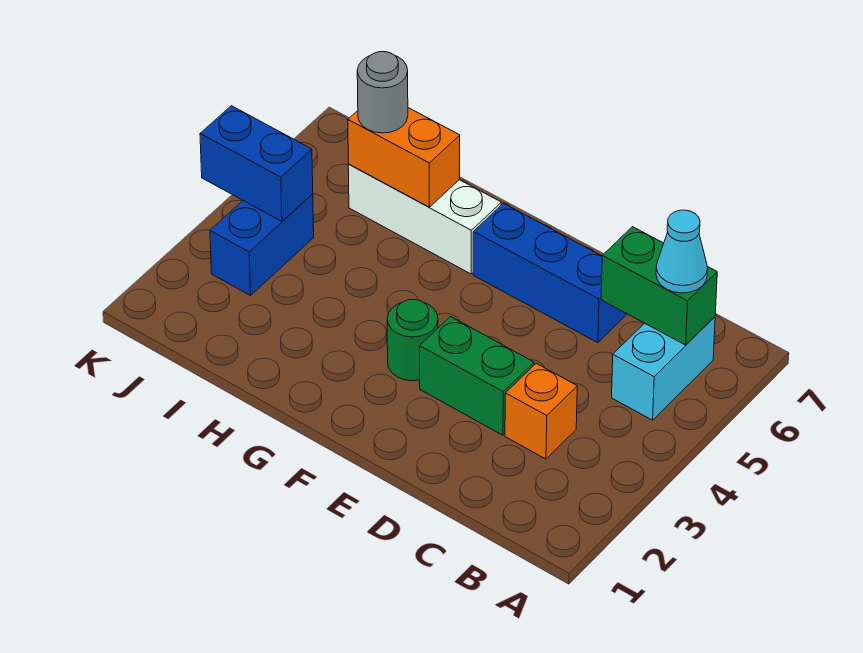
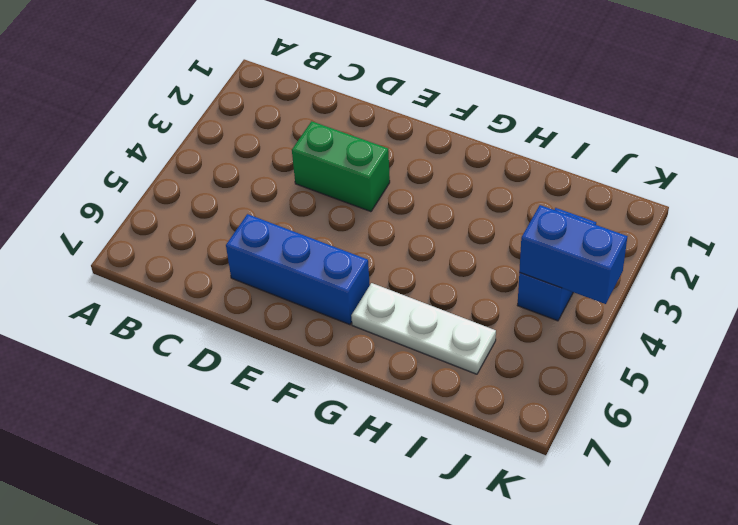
white 1x3 plate [351,283,496,374] -> white 1x3 brick [348,164,501,274]
none -> cyan 1x2 brick [612,317,715,420]
none -> orange 1x1 brick [505,363,577,459]
none -> green 1x1 round brick [387,299,438,381]

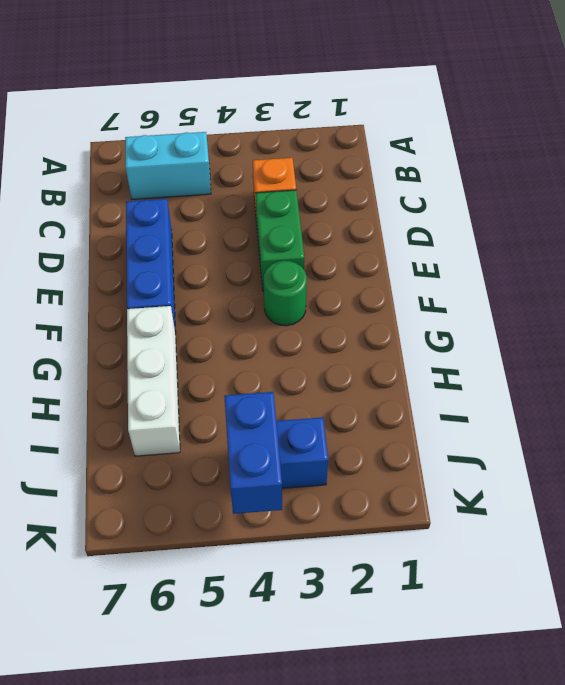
none -> green 1x2 brick [601,227,717,345]
none -> orange 1x2 brick [348,108,460,207]
none -> cyan 1x1 cone [656,210,708,293]

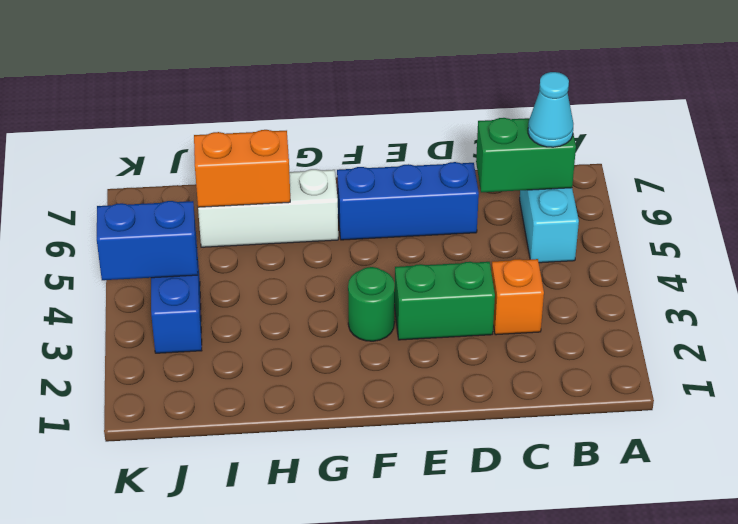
none -> grey 1x1 round brick [357,52,408,133]

